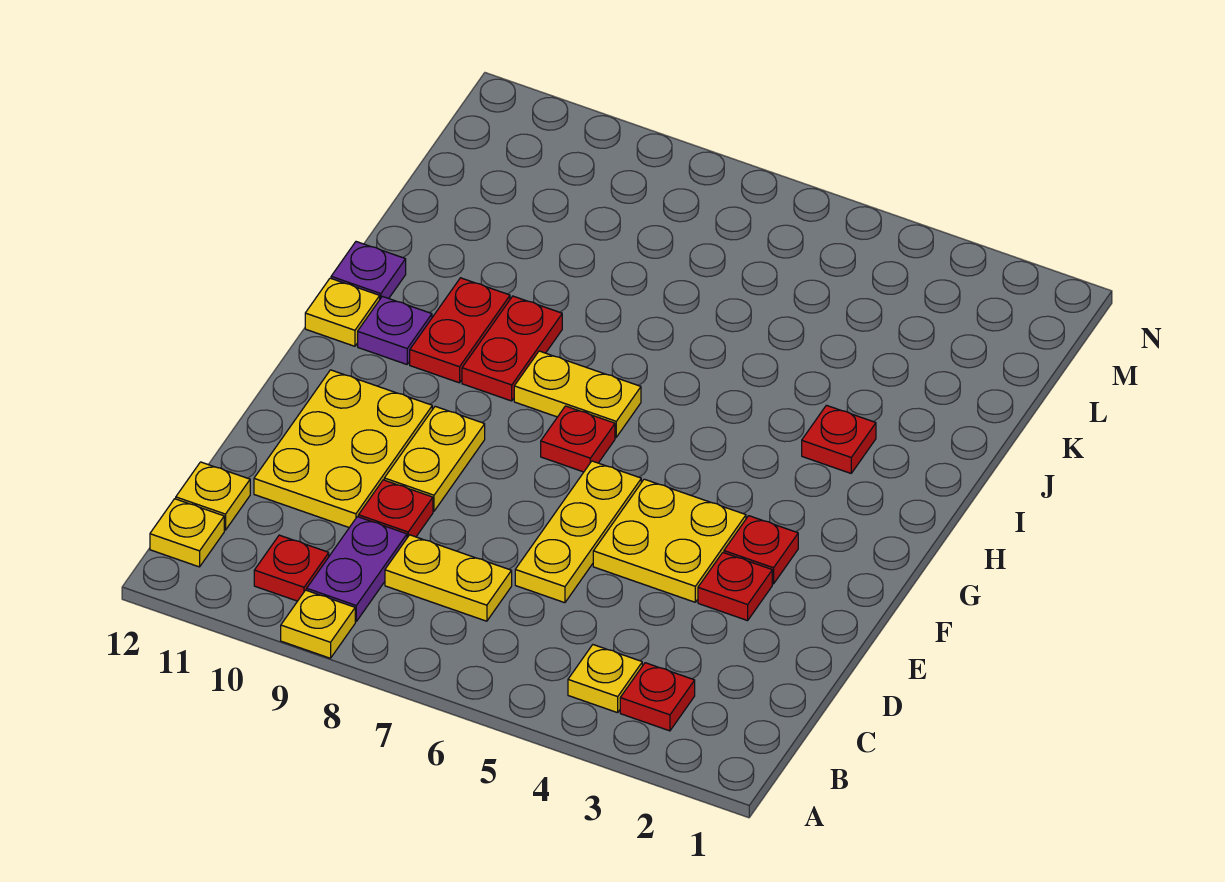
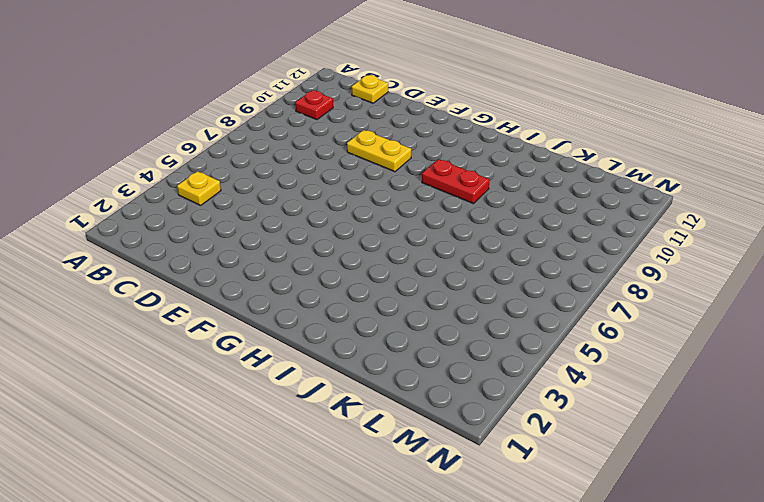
none -> yellow 1x1 plate [281,590,355,658]
none -> red 1x1 plate [620,663,695,731]
none -> purple 1x2 plate [307,517,407,621]

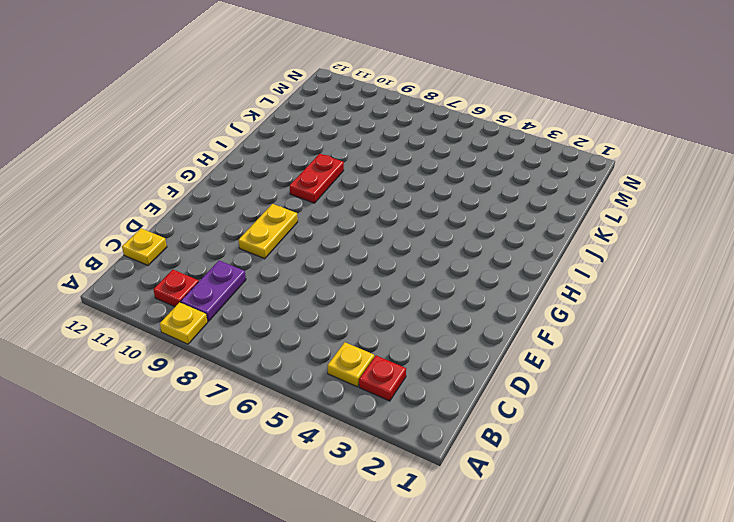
none -> yellow 1x1 plate [150,499,224,567]
none -> yellow 1x2 plate [385,535,512,621]
none -> yellow 1x3 plate [515,461,641,603]

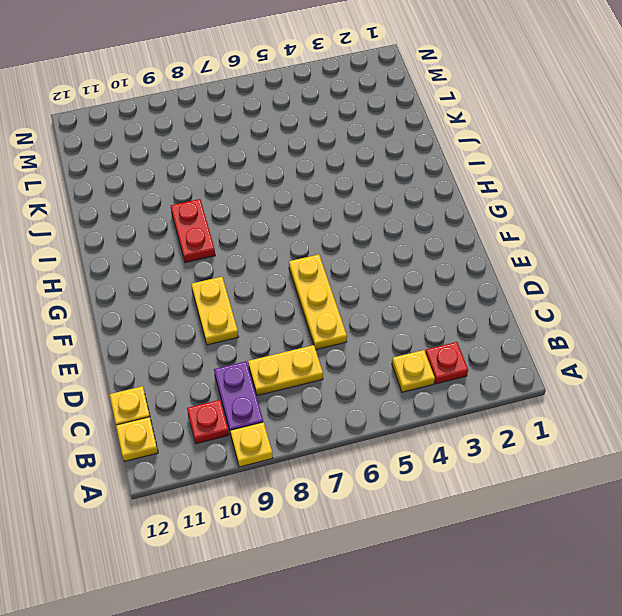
none -> red 1x1 plate [358,480,433,538]
none -> yellow 2x3 plate [254,370,432,528]
none -> red 1x1 plate [698,553,772,621]

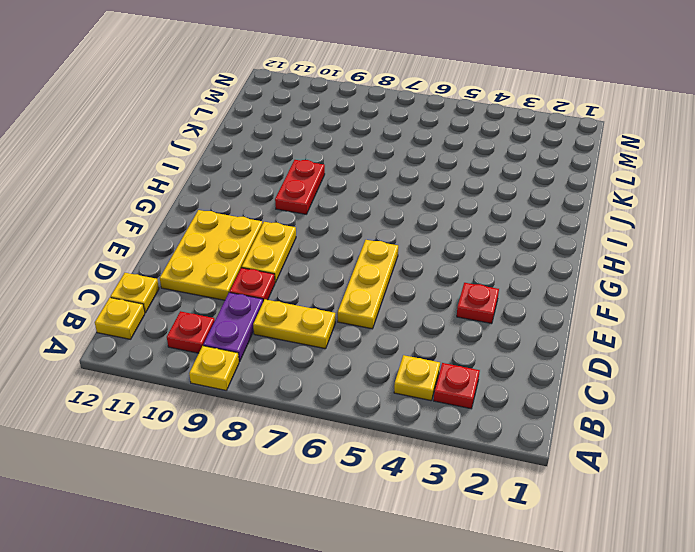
none -> yellow 2x2 plate [593,479,746,602]
none -> red 1x1 plate [724,516,798,584]
none -> red 1x1 plate [541,406,615,472]

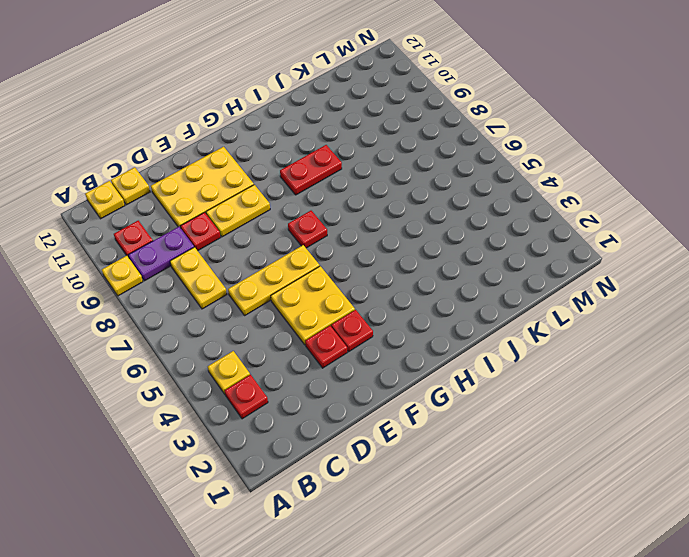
none -> yellow 1x2 plate [514,351,641,437]
none -> red 1x2 plate [410,278,510,383]
none -> purple 1x1 plate [358,296,432,364]

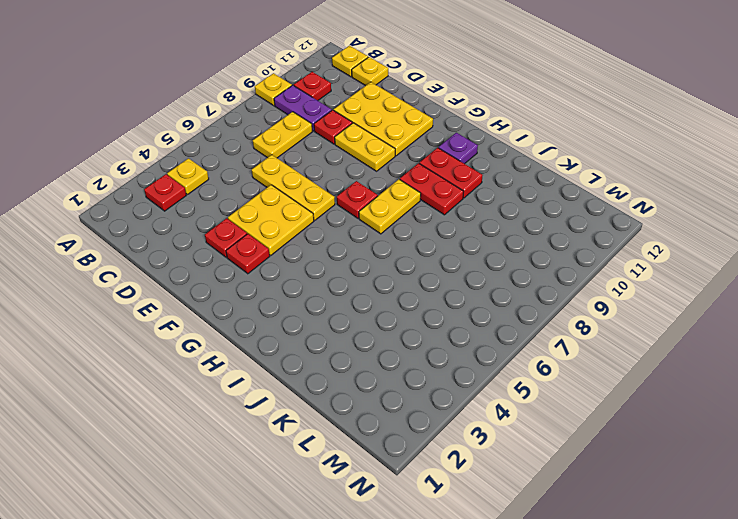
none -> yellow 1x1 plate [305,278,380,346]
none -> red 1x1 plate [802,405,876,473]
none -> purple 1x1 plate [331,242,406,299]

